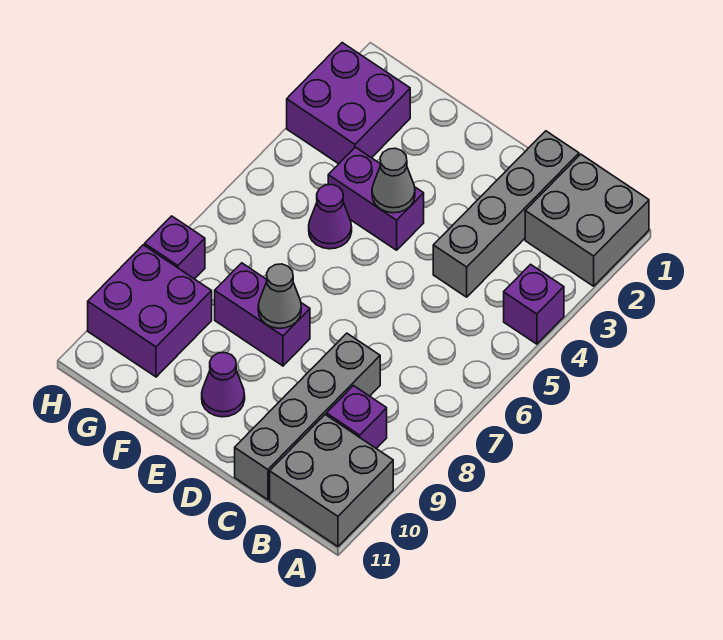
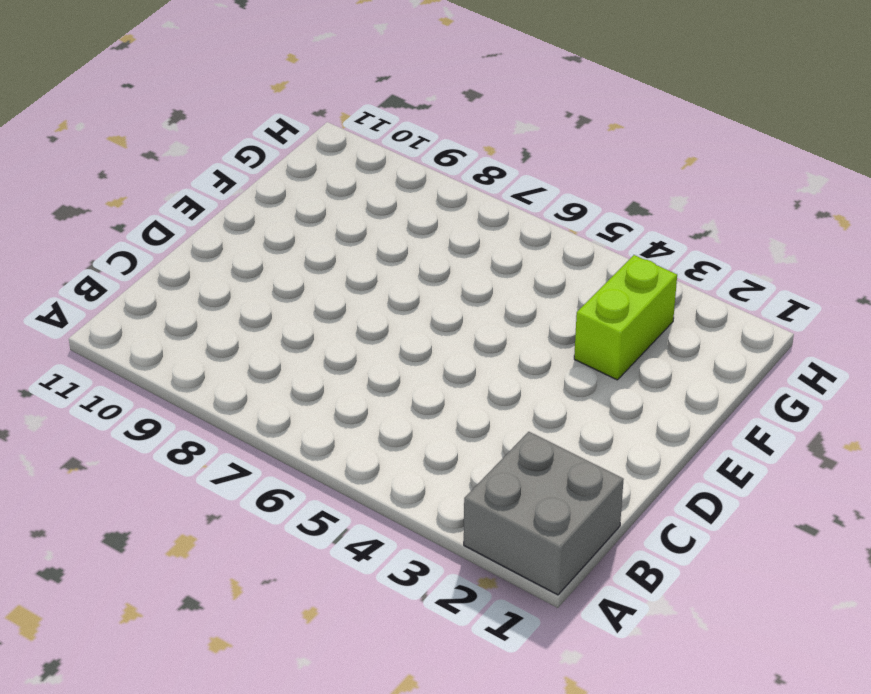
lime 1x2 brick [574,255,677,380] -> purple 2x2 brick [287,43,410,164]
none -> purple 1x1 brick [504,264,564,344]
none -> grey 2x2 brick [270,415,393,547]
none -> purple 1x1 brick [326,386,387,449]

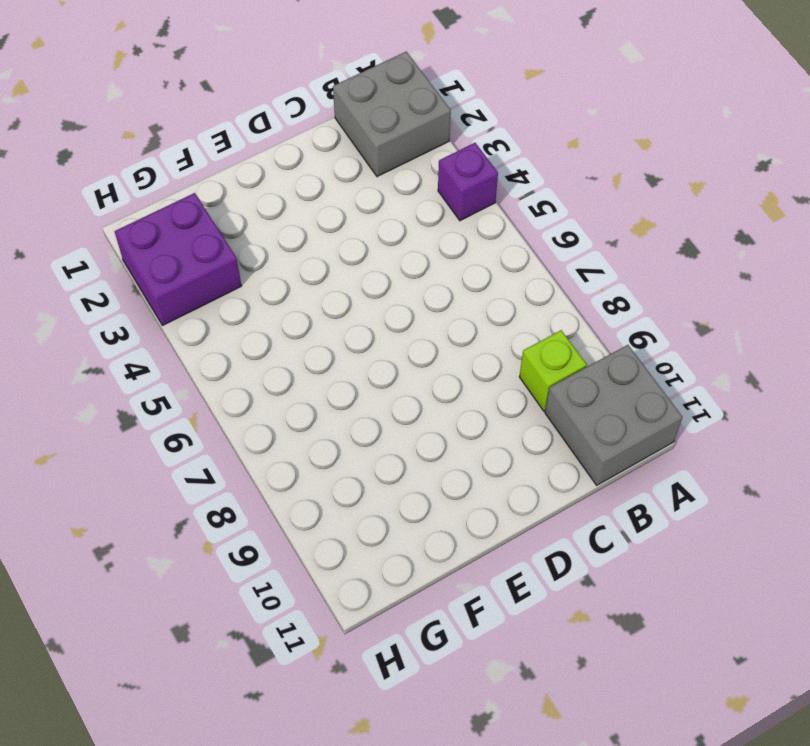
lime 1x1 brick [520,330,587,411] -> purple 1x1 brick [326,386,387,449]
none -> grey 1x4 brick [433,131,579,297]
none -> grey 1x4 brick [235,333,380,500]
none -> purple 1x2 brick [328,147,424,250]

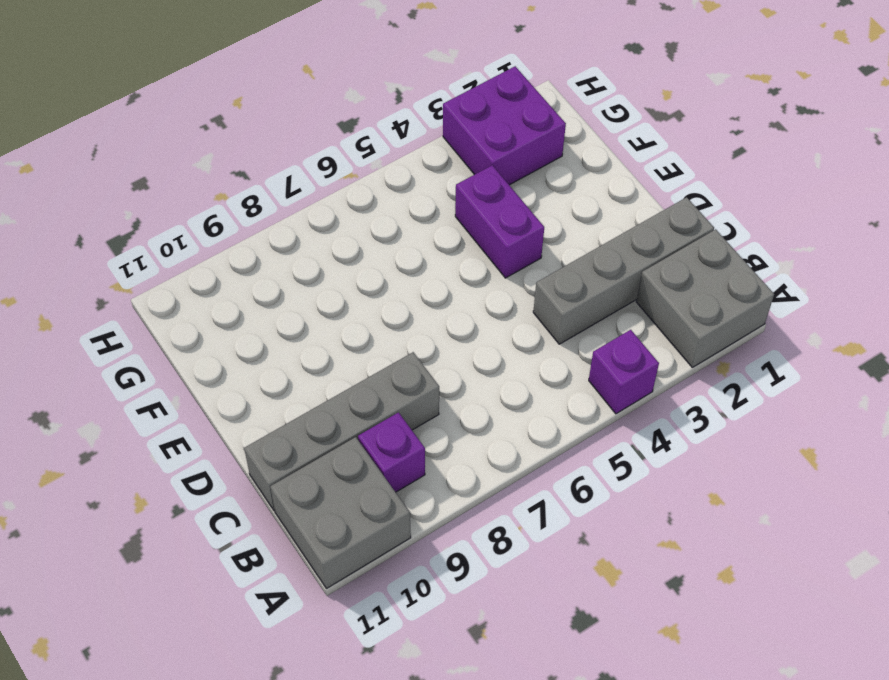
none -> purple 1x2 brick [215,263,310,366]
none -> purple 1x1 cone [202,353,245,417]
none -> purple 1x1 cone [309,185,352,249]

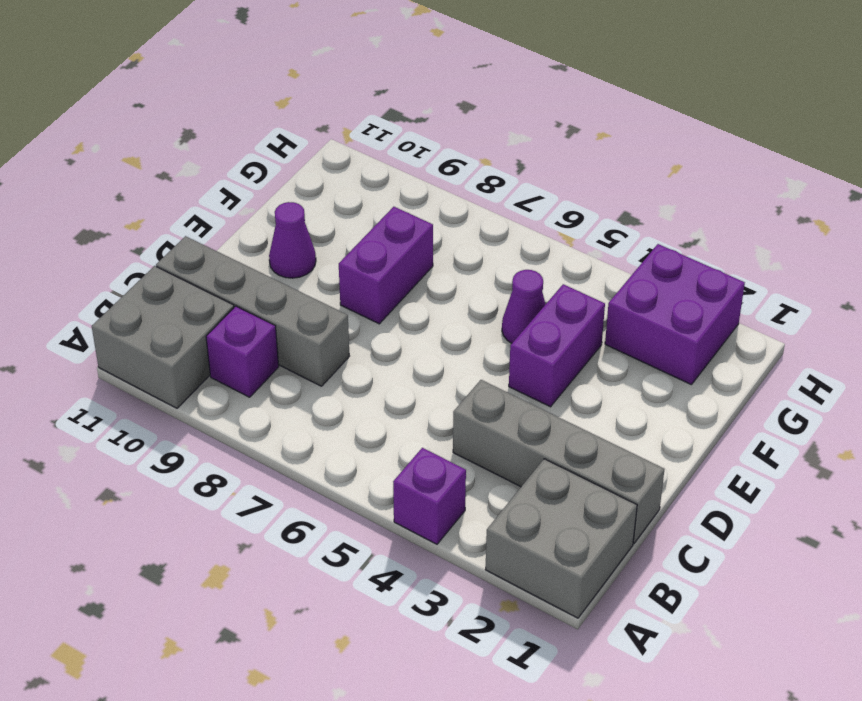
none -> purple 2x2 brick [88,245,212,377]
none -> purple 1x1 brick [145,216,205,279]
none -> grey 1x1 cone [372,148,415,213]

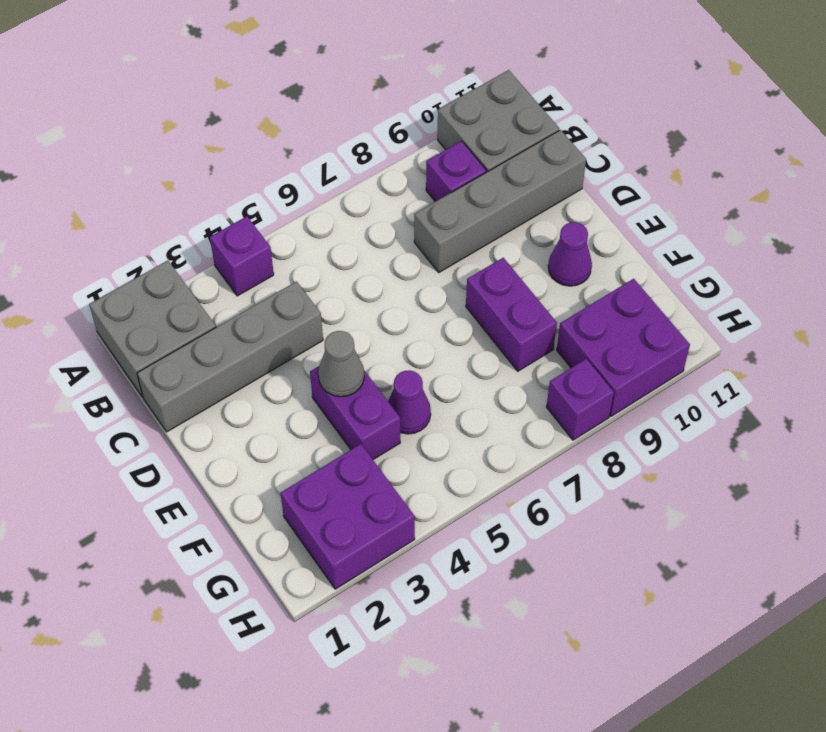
none -> grey 1x1 cone [258,264,301,328]

